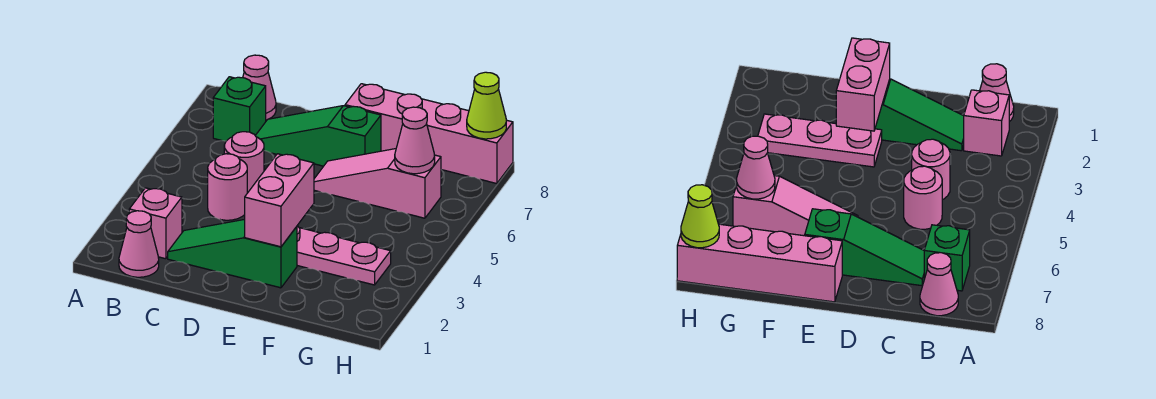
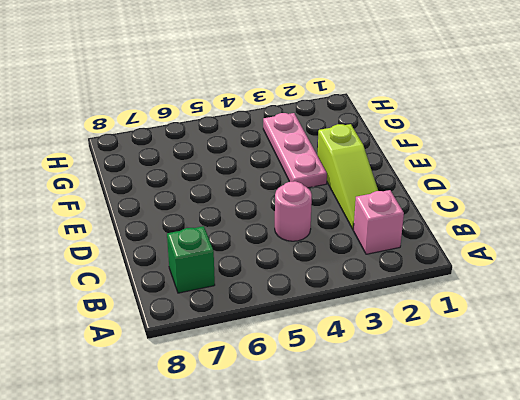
lime 1x3 slope [318,124,378,230] -> green 1x3 slope [168,219,297,288]
none -> pink 1x1 cone [119,211,159,277]
none -> pink 1x1 cone [243,55,276,120]
none -> pink 1x1 round brick [224,132,264,193]

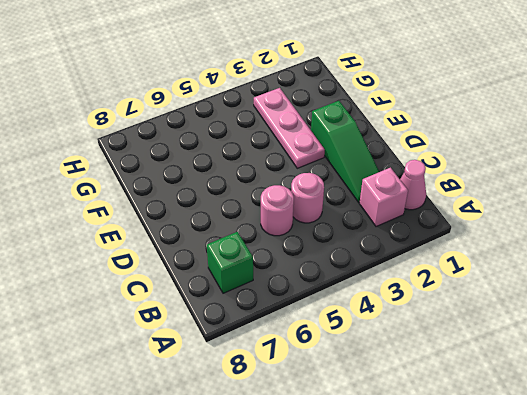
none -> pink 1x1 cone [243,55,276,120]
none -> green 1x3 slope [255,106,381,166]
none -> pink 1x3 slope [314,149,441,218]

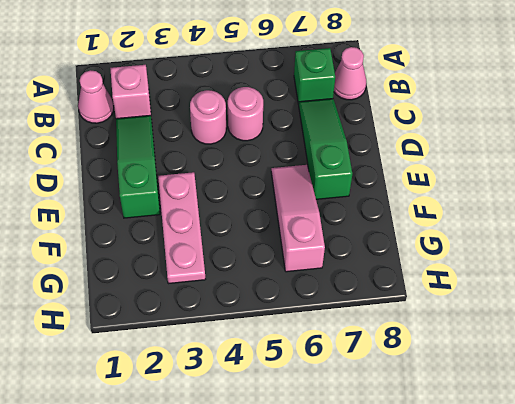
none -> pink 1x4 brick [345,84,513,184]
none -> pink 1x2 brick [245,154,314,247]
none -> pink 1x1 cone [395,107,435,174]

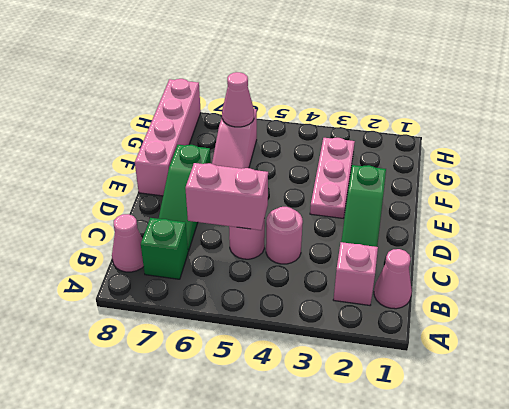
pink 1x2 brick [185,163,268,230] -> pink 1x2 brick moved to [245,154,314,247]
none -> lime 1x1 cone [467,72,506,139]

